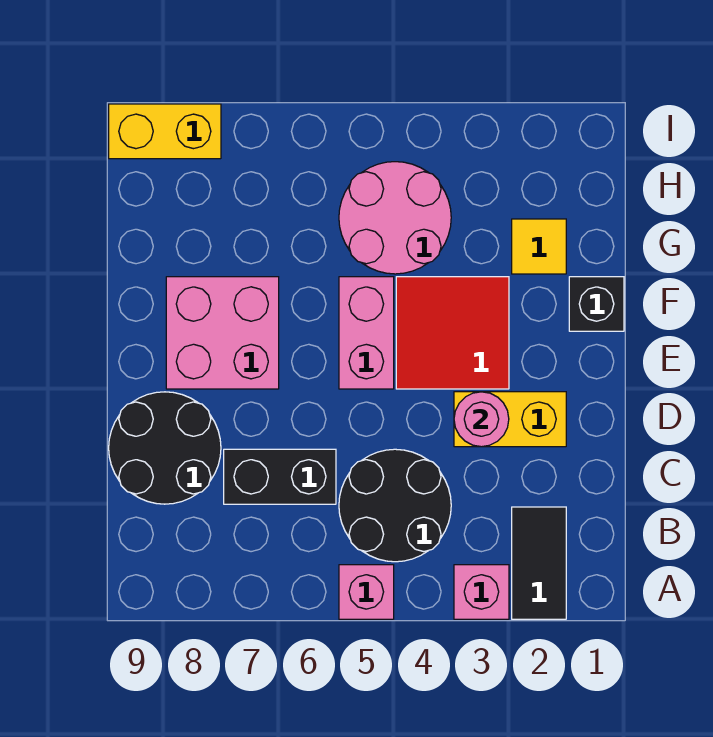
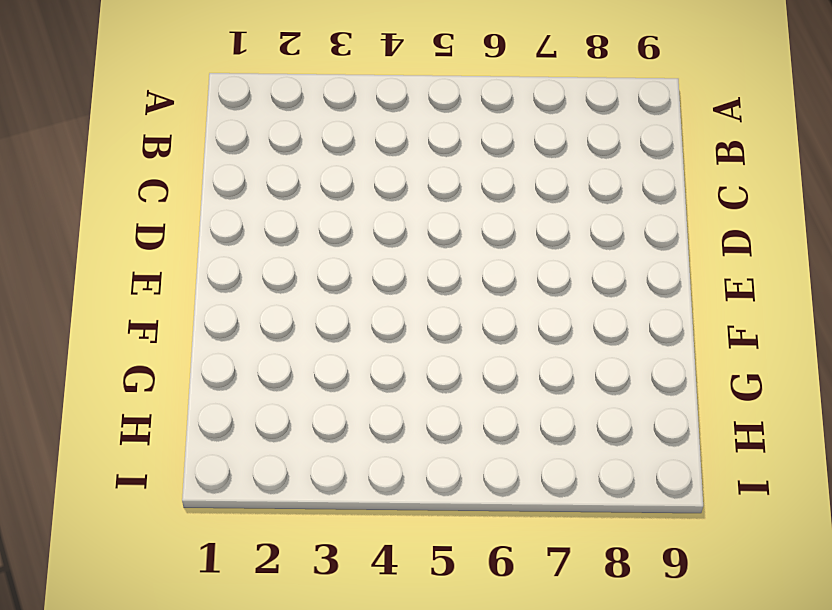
none -> black 1x2 tile [512,507,566,619]
none -> pink 1x1 brick [454,565,509,619]
none -> pink 1x1 brick [339,565,394,619]

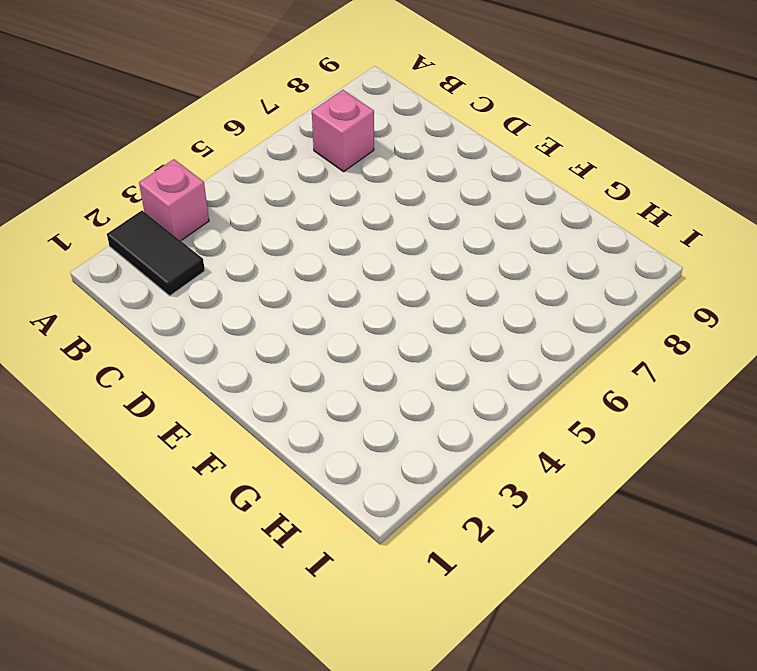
pink 1x1 brick [312,90,374,172] -> pink 1x1 brick moved to [339,565,394,619]
none -> black 2x2 round brick [339,449,451,562]
none -> black 1x2 brick [224,449,336,504]
none -> black 2x2 round brick [109,392,221,504]

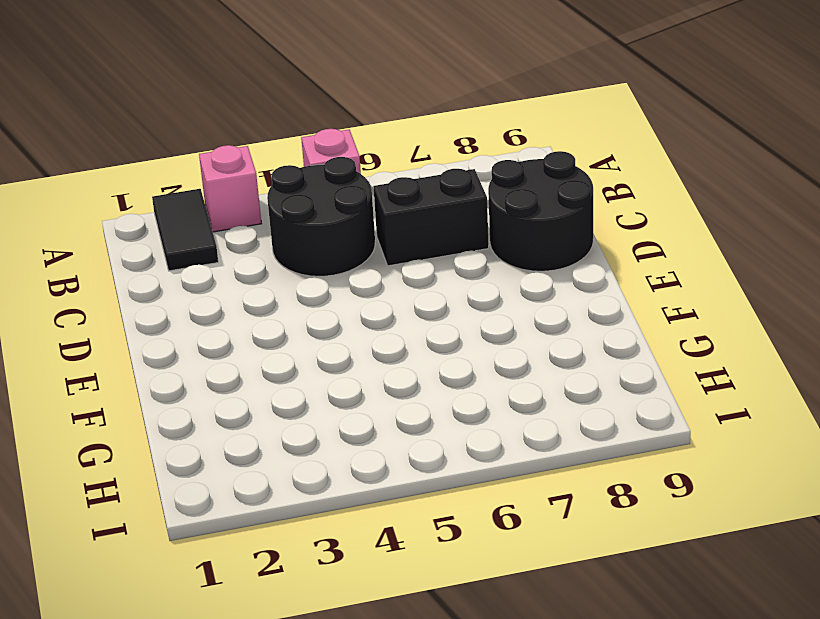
none -> yellow 1x2 brick [454,392,566,447]
none -> red 2x2 tile [396,277,509,389]
none -> pink 1x2 brick [339,277,394,389]

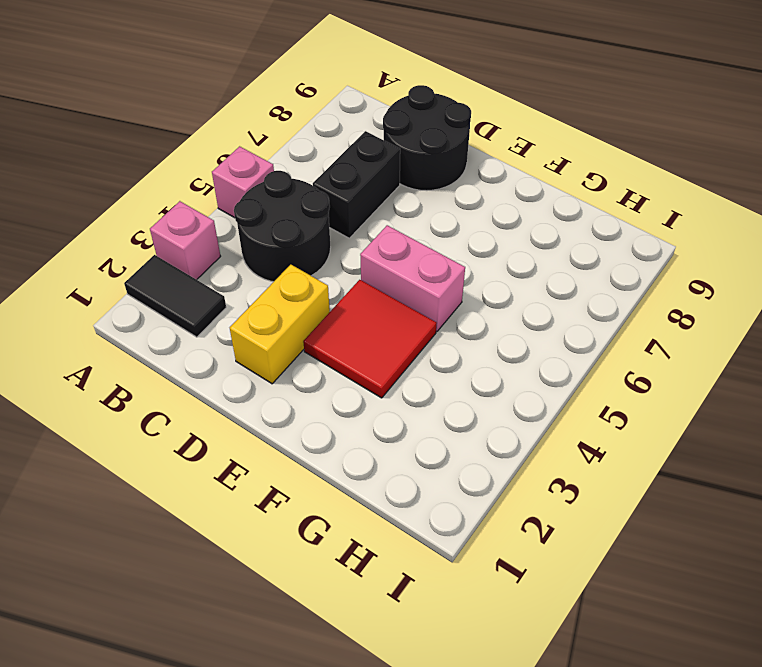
none -> pink 2x2 brick [166,277,279,389]
none -> black 1x1 brick [569,277,624,331]
none -> yellow 1x1 tile [512,219,566,274]

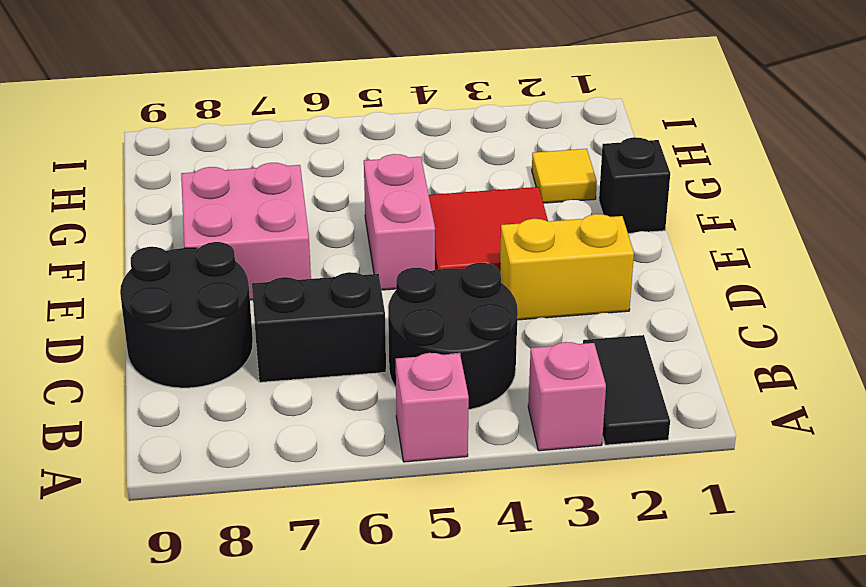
none -> pink 2x2 round brick [339,162,451,274]
none -> yellow 1x2 brick [109,104,221,159]
none -> pink 1x1 round brick [454,392,509,447]

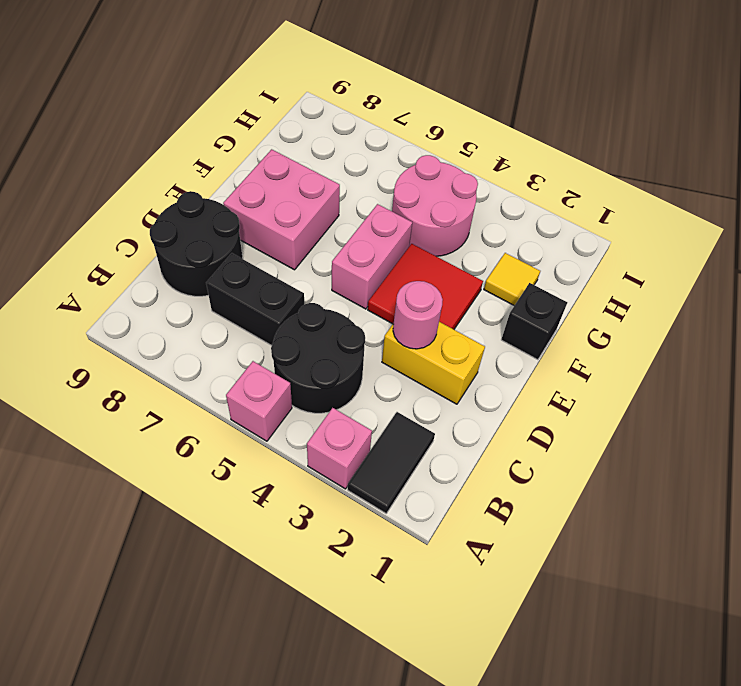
none -> yellow 1x2 brick [109,104,221,159]

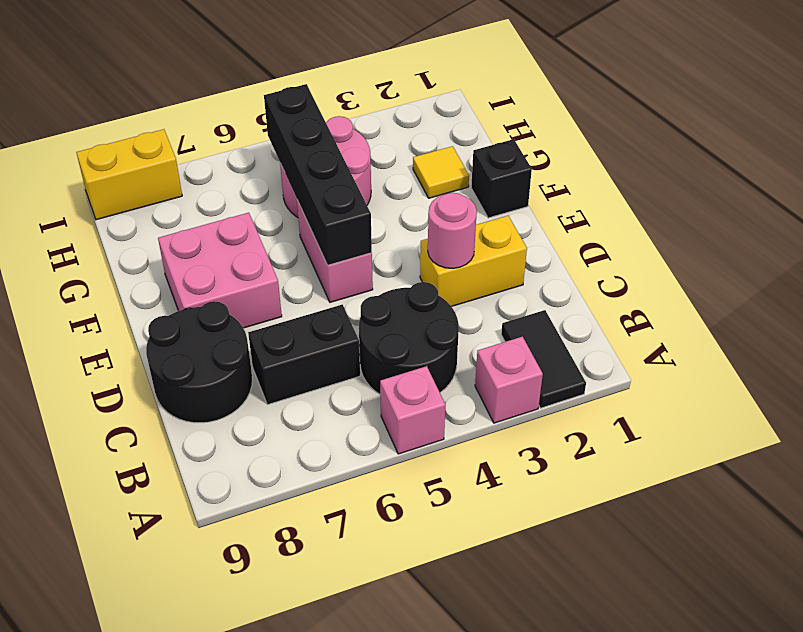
black 1x4 brick [264,84,372,265] -> none
none -> red 2x2 tile [396,277,509,389]

